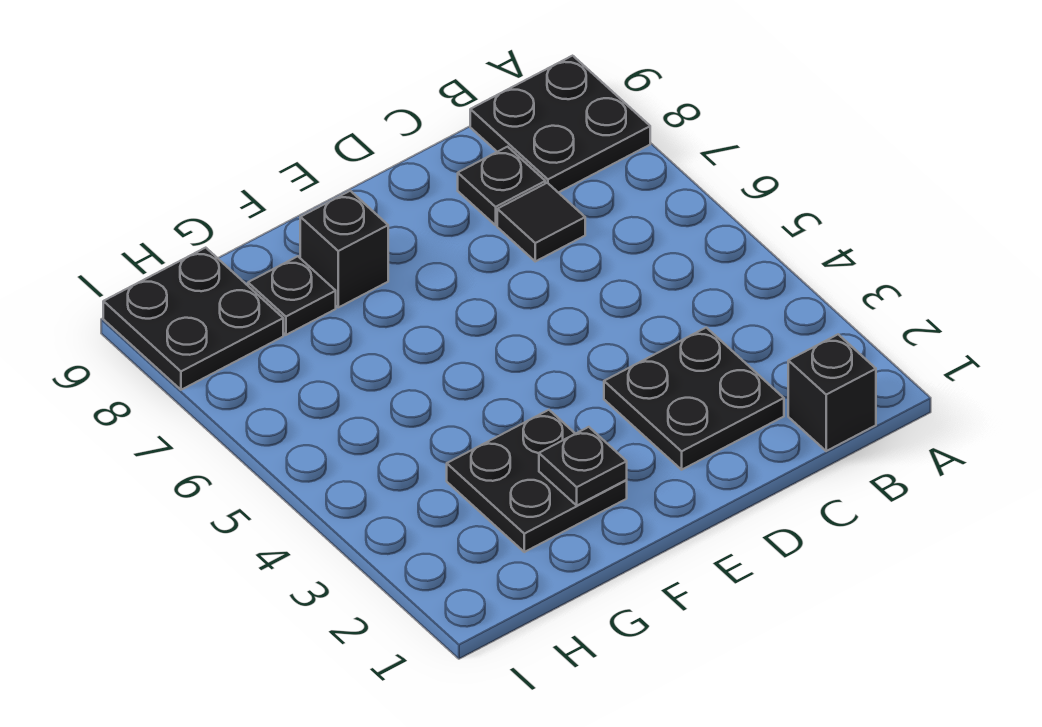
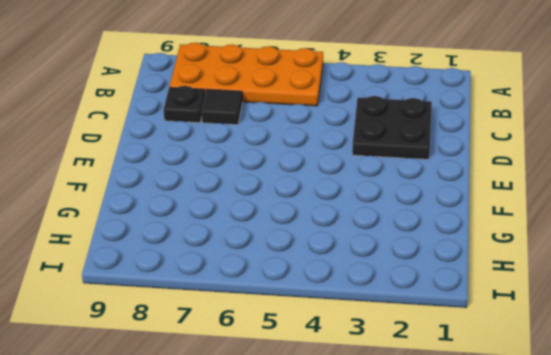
orange 2x4 plate [169,43,323,106] -> black 2x2 plate [470,56,650,193]
none -> black 1x1 brick [788,334,876,451]
none -> black 2x2 plate [447,410,627,552]

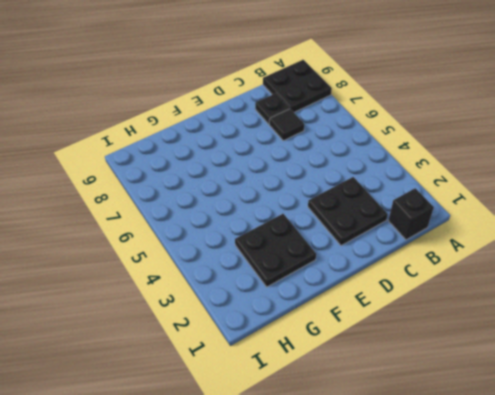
none -> black 1x1 brick [300,191,388,307]
none -> black 1x1 plate [248,256,336,335]

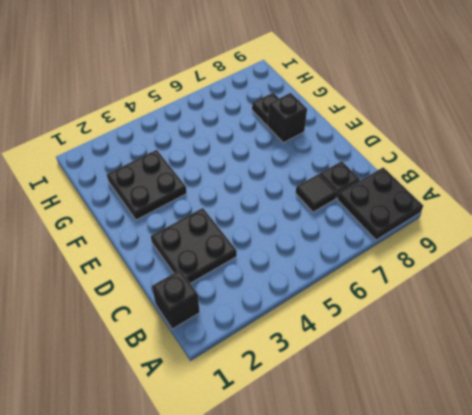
none -> black 2x2 plate [103,248,283,390]
none -> black 1x1 plate [539,427,627,505]

